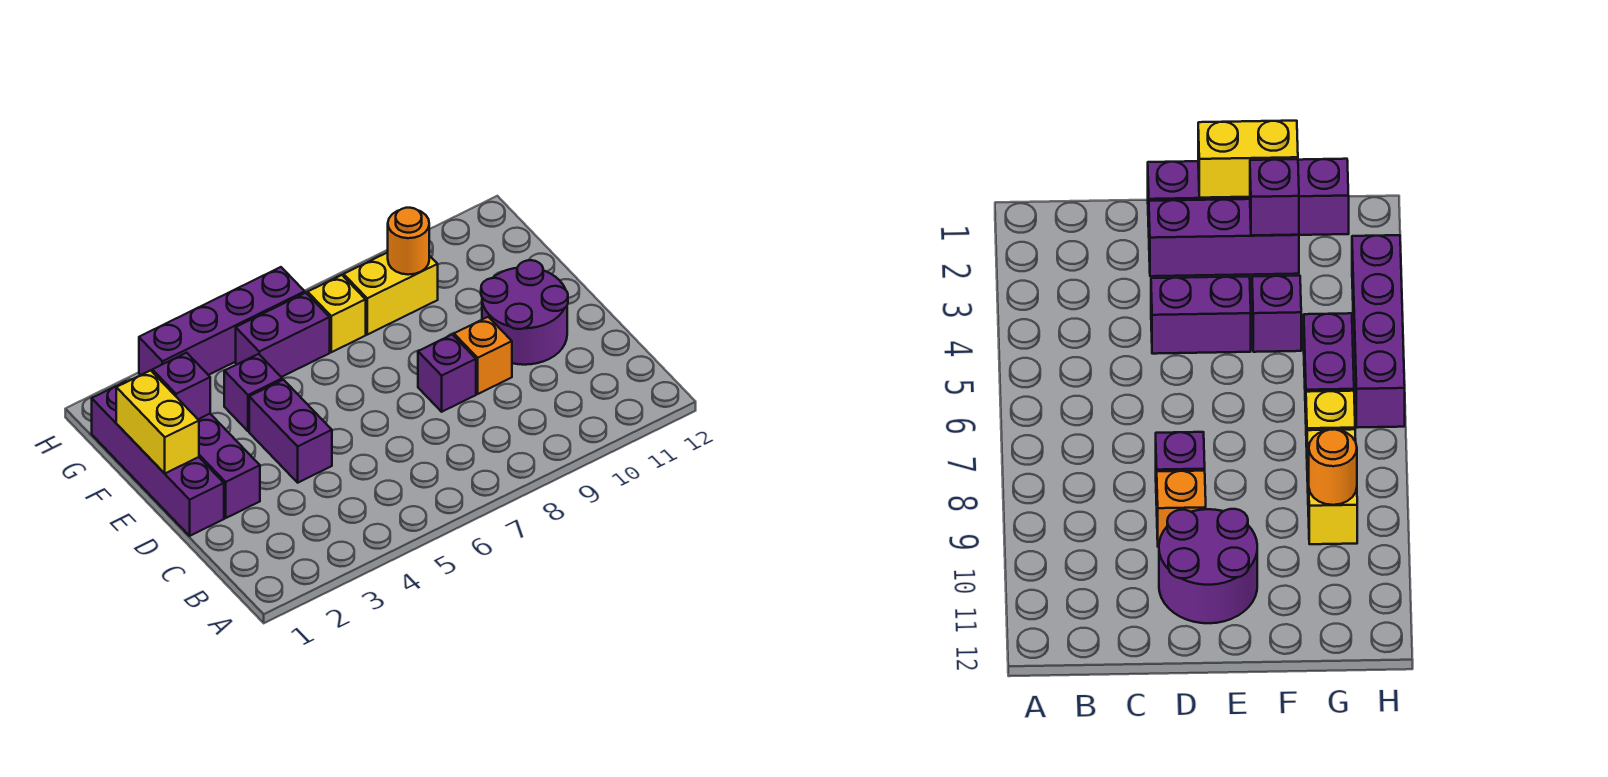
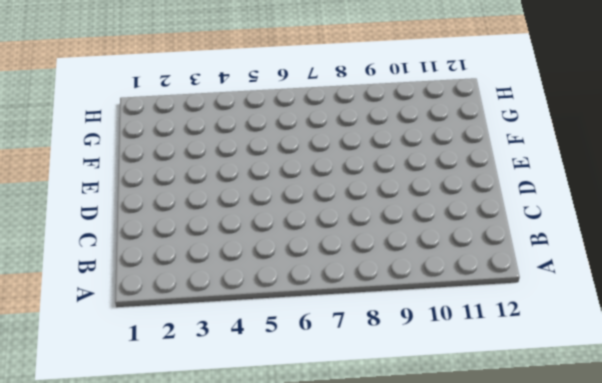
none -> purple 1x4 brick [92,381,224,536]
none -> purple 1x3 brick [198,414,260,518]
none -> purple 1x2 brick [249,380,332,483]

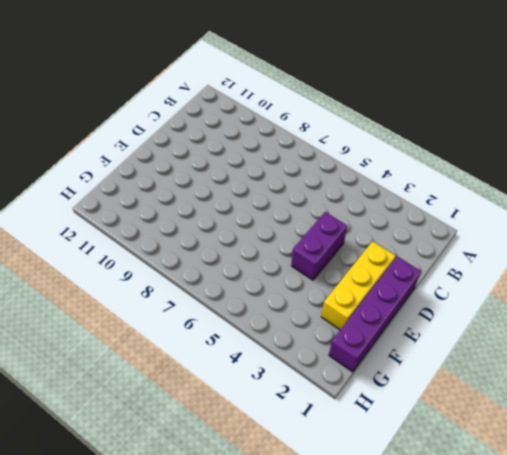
yellow 1x3 brick [321,241,396,330] -> purple 1x3 brick [198,414,260,518]
none -> purple 1x1 brick [418,335,476,412]
none -> orange 1x1 brick [454,317,512,394]
none -> purple 2x2 round brick [481,260,568,365]

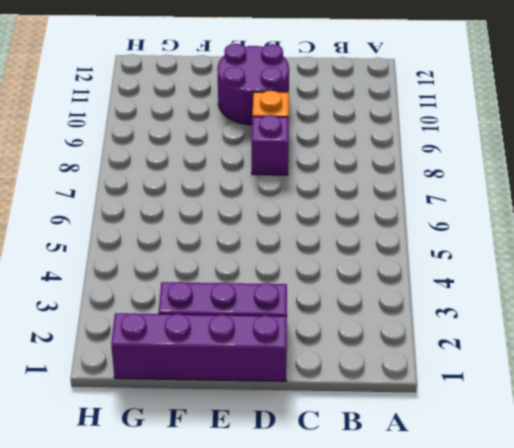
none -> purple 1x2 brick [249,380,332,483]
none -> purple 1x1 brick [224,354,282,431]
none -> purple 1x2 brick [236,293,330,377]

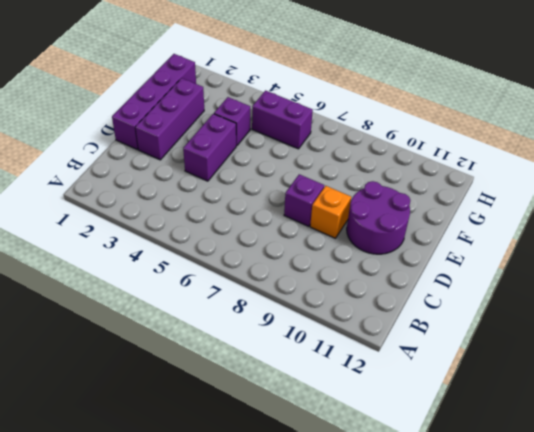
none -> yellow 1x1 brick [308,275,366,352]
none -> yellow 1x2 brick [344,252,438,335]
none -> purple 1x4 brick [139,267,305,375]

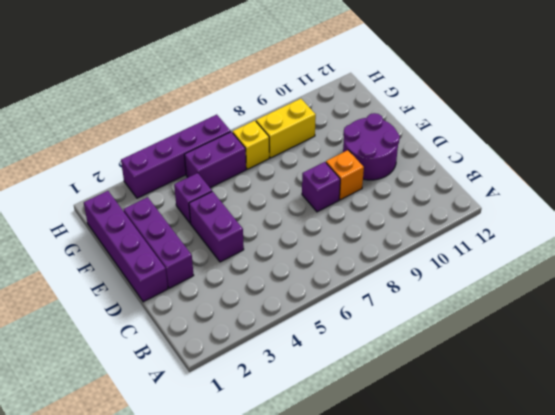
none -> yellow 1x2 brick [116,370,199,473]
none -> purple 1x1 brick [152,353,210,419]
none -> orange 1x1 round brick [388,208,429,275]

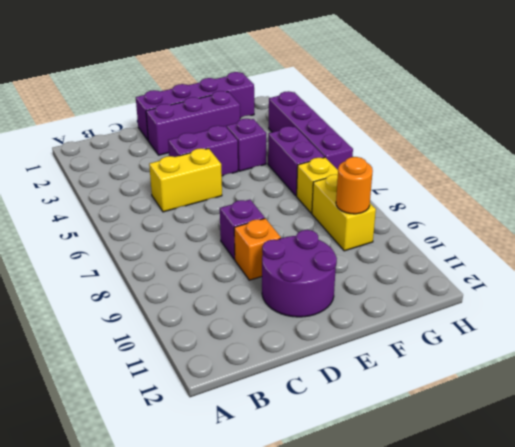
yellow 1x2 brick [149,148,222,212] -> yellow 1x2 brick moved to [116,370,199,473]
none -> purple 1x1 brick [152,353,210,419]

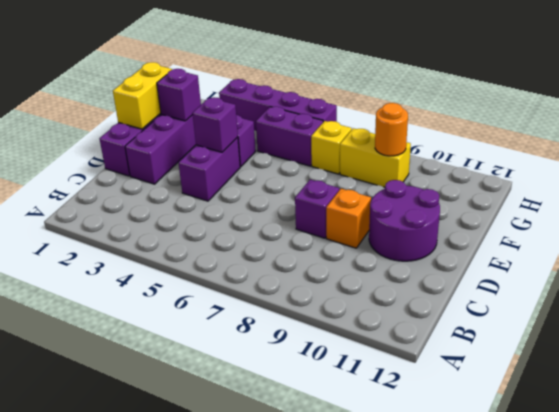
purple 1x1 brick [193,97,238,152] -> none

